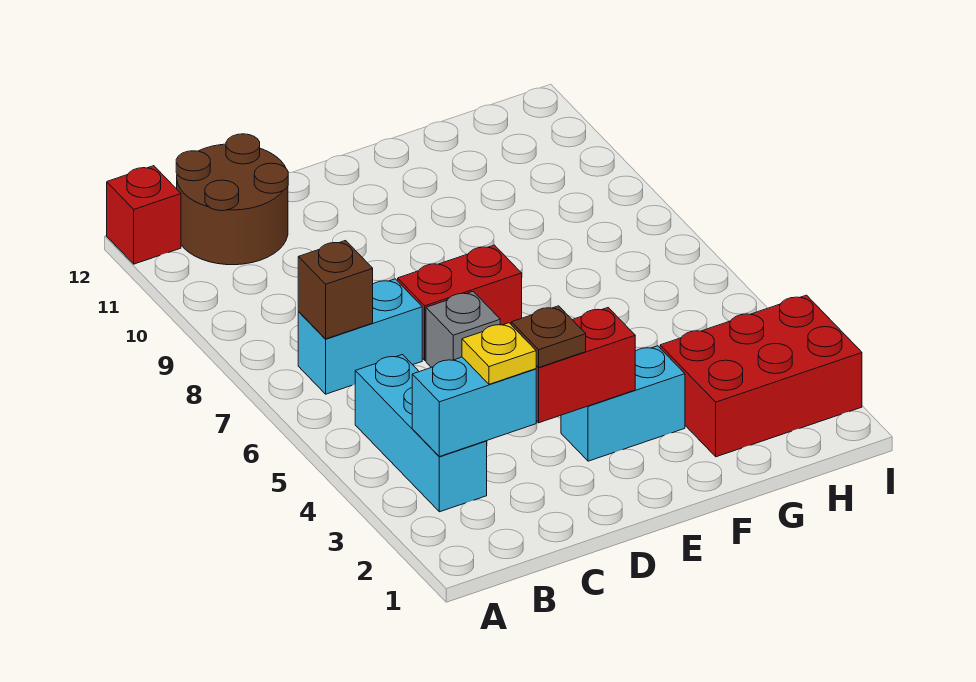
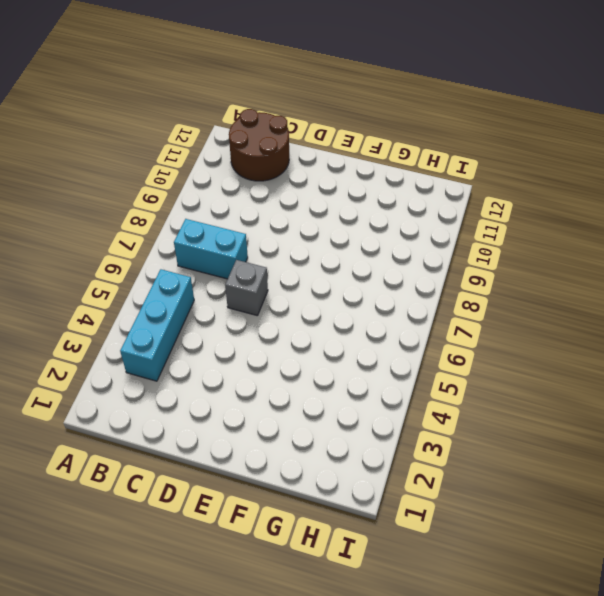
none -> red 1x1 brick [107,166,181,264]
none -> red 1x2 brick [398,245,522,360]
none -> cyan 1x2 brick [561,346,685,461]

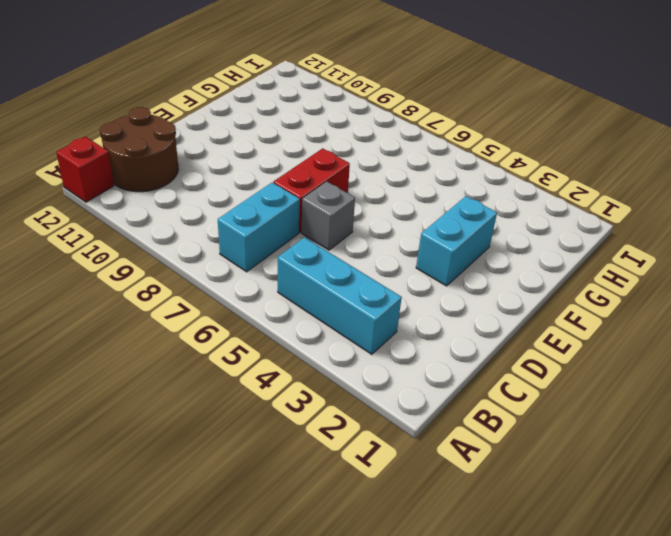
none -> red 2x3 brick [660,295,862,457]
none -> cyan 1x2 brick [412,357,536,457]
none -> brown 1x1 brick [298,241,373,339]

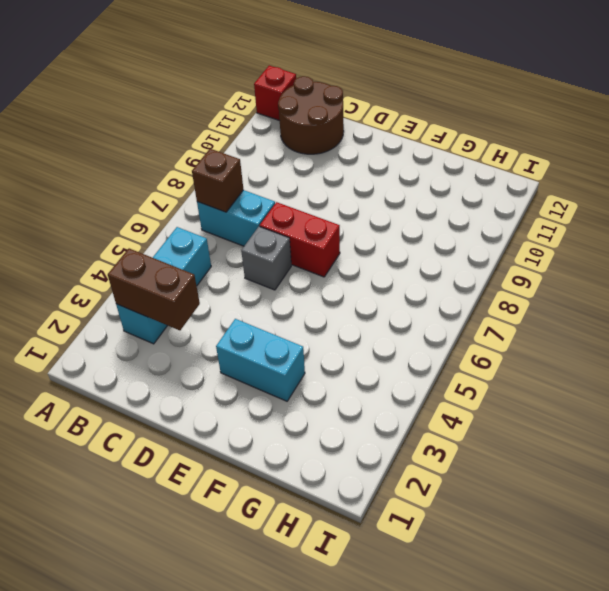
brown 1x2 brick [108,248,200,330] -> cyan 1x2 brick [412,357,536,457]
none -> red 2x3 brick [660,295,862,457]
none -> red 1x2 brick [536,308,635,423]
none -> yellow 1x1 plate [462,323,536,384]

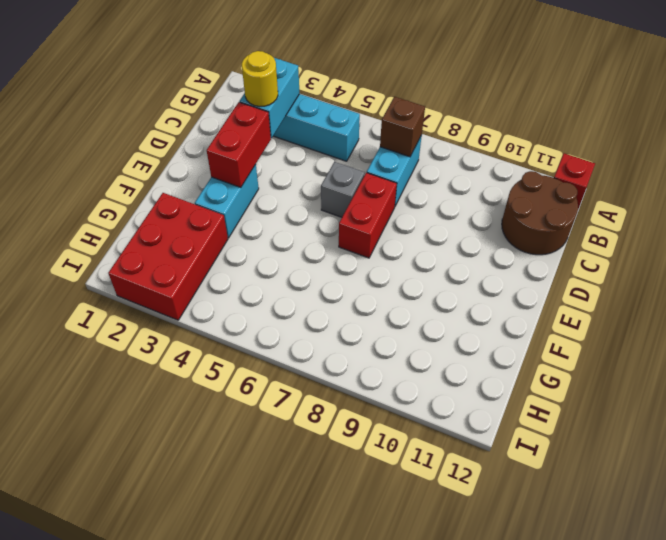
yellow 1x1 round brick [242,51,278,107] -> yellow 1x1 plate [462,323,536,384]
none -> brown 1x1 plate [511,306,586,367]

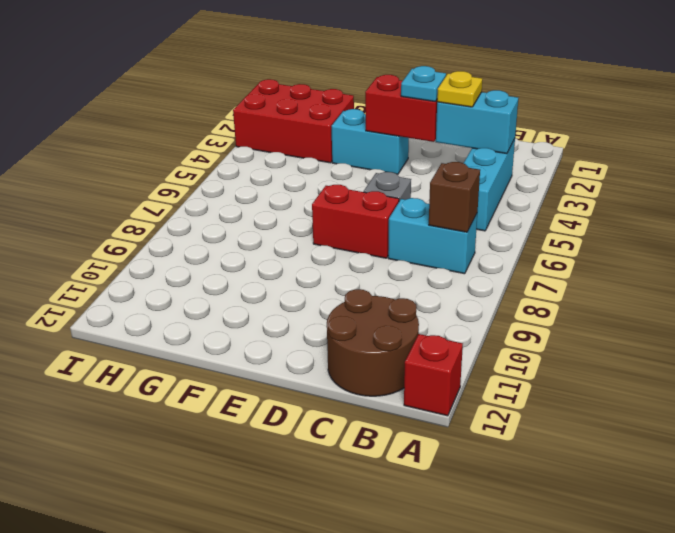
cyan 1x1 plate [401,66,446,102] -> brown 1x1 plate [511,306,586,367]

